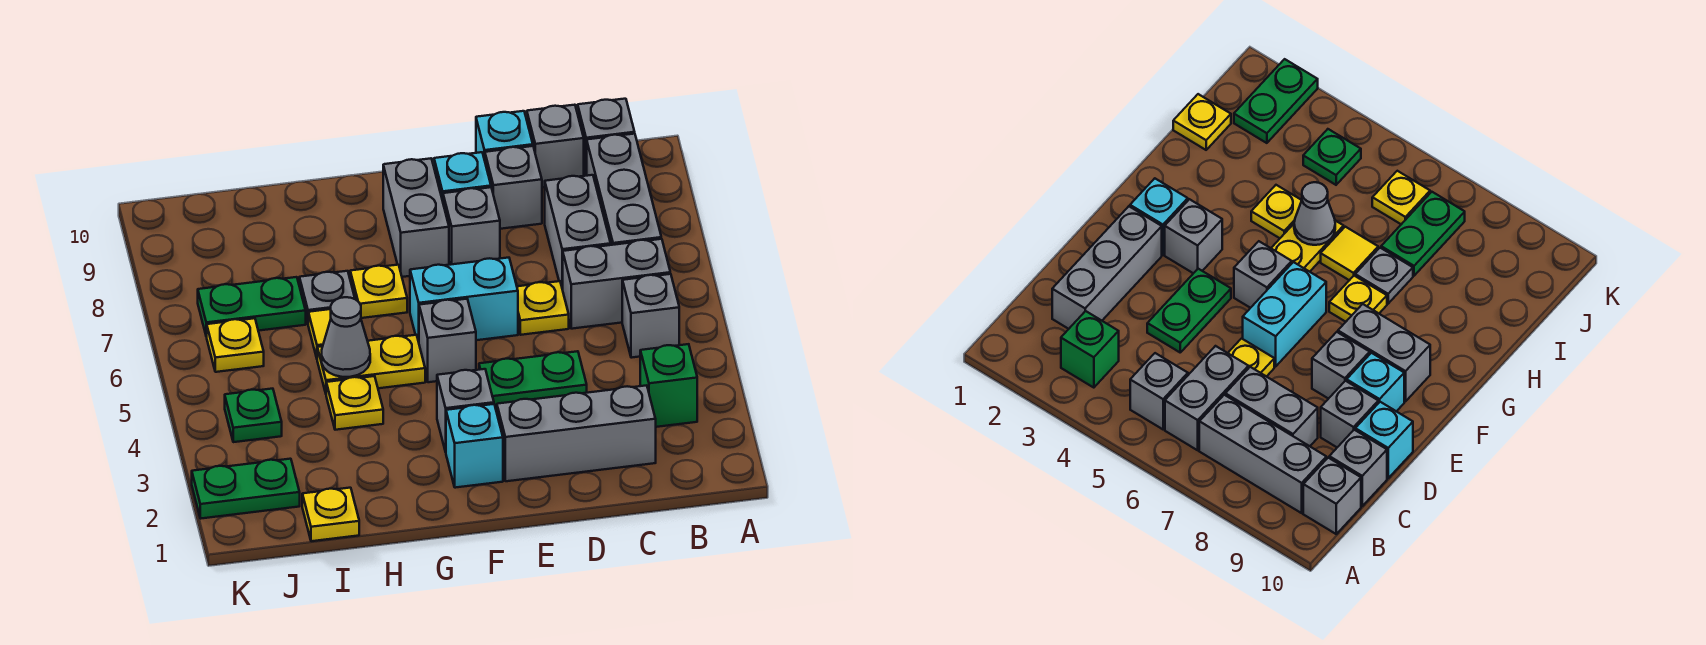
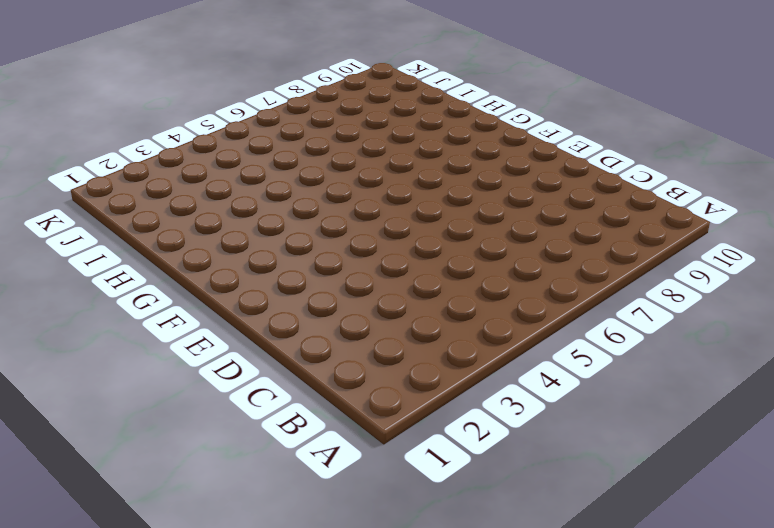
none -> green 1x1 brick [640,344,697,427]
none -> grey 1x1 brick [622,274,679,358]
none -> grey 1x2 brick [563,239,670,329]
none -> grey 1x3 brick [587,134,661,245]

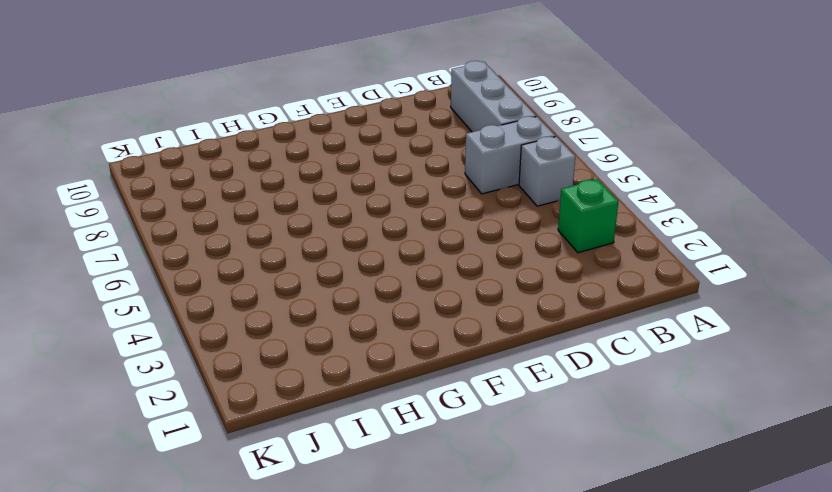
none -> grey 1x1 brick [578,99,635,176]
none -> grey 1x3 brick [497,385,656,481]
none -> grey 1x2 brick [545,175,611,290]
none -> grey 1x1 brick [527,105,584,188]

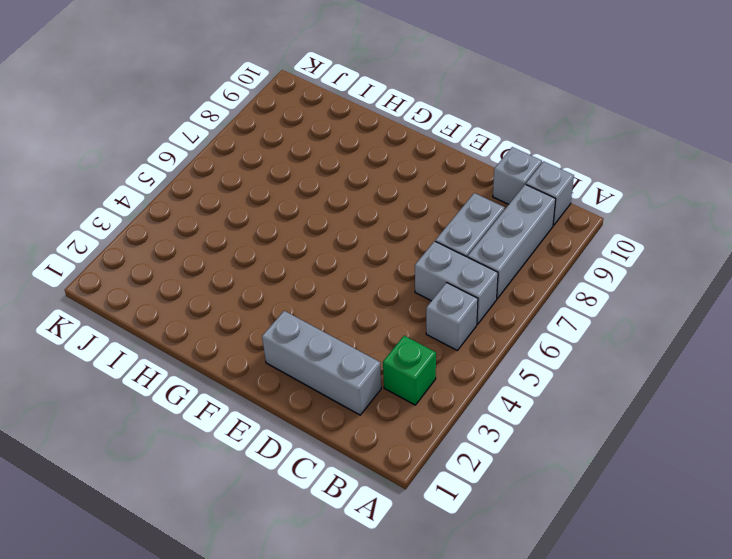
none -> green 1x2 plate [479,351,587,410]
none -> yellow 1x1 plate [517,281,569,335]
none -> grey 1x1 brick [485,146,542,229]
none -> cyan 1x1 brick [476,111,533,160]

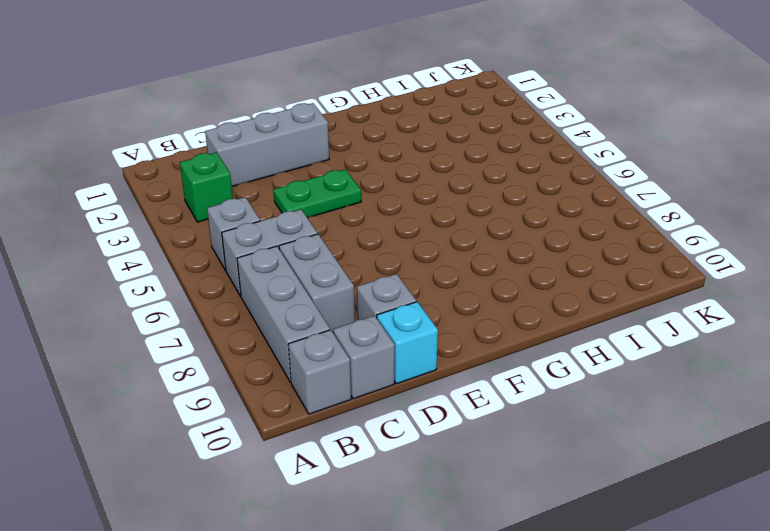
none -> yellow 1x1 plate [517,281,569,335]
none -> cyan 1x2 brick [410,258,518,342]
none -> grey 1x1 brick [443,187,500,265]
none -> cyan 1x1 brick [434,152,491,201]

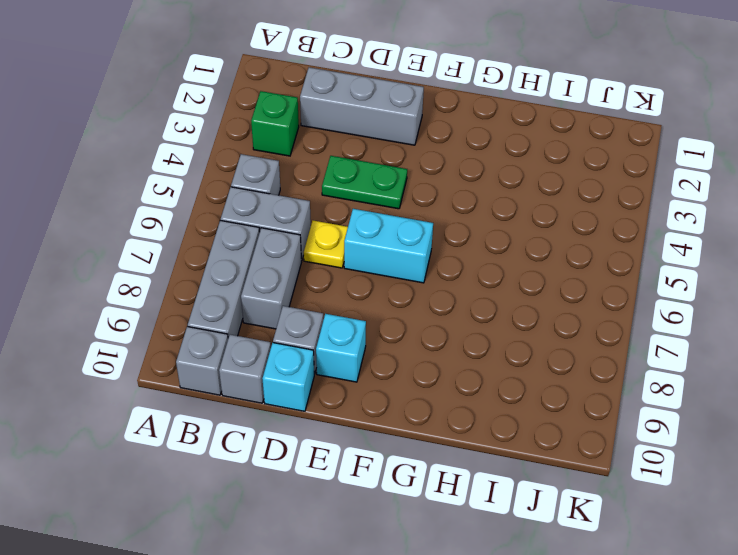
none -> grey 1x1 brick [443,187,500,265]
none -> cyan 1x1 brick [446,404,503,488]
none -> grey 1x1 brick [437,369,494,452]
none -> grey 1x1 brick [419,299,476,382]

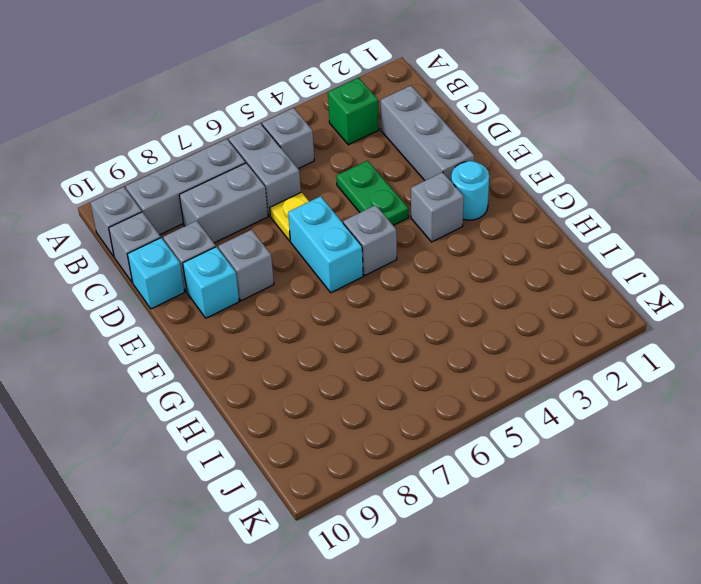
cyan 1x1 round brick [451,161,489,220] -> cyan 1x1 brick [446,404,503,488]
none -> grey 1x2 brick [383,158,449,277]
none -> yellow 1x2 plate [317,335,425,393]
none -> yellow 1x1 plate [350,265,407,318]
none -> yellow 1x1 plate [326,376,383,430]

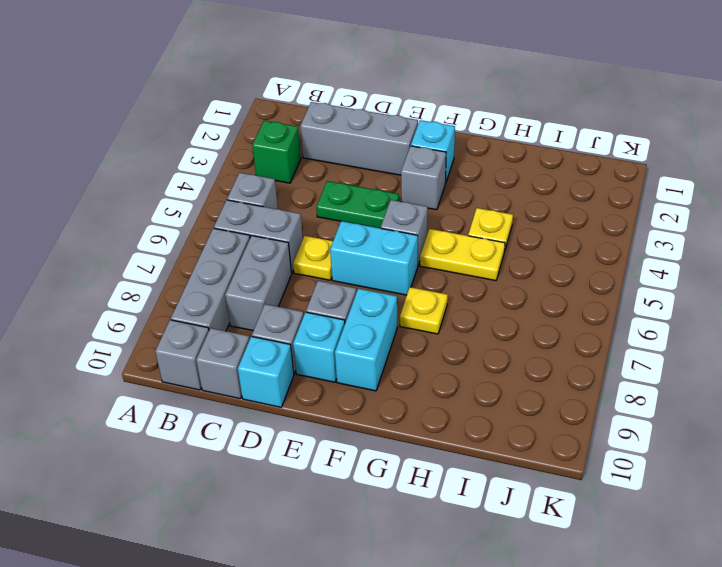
cyan 1x2 brick [335,289,397,391] -> grey 1x2 brick [383,158,449,277]
none -> yellow 1x1 tile [308,309,331,358]
none -> grey 1x1 plate [299,271,355,323]
none -> yellow 1x1 plate [302,488,359,541]
none -> green 1x2 plate [198,277,306,337]

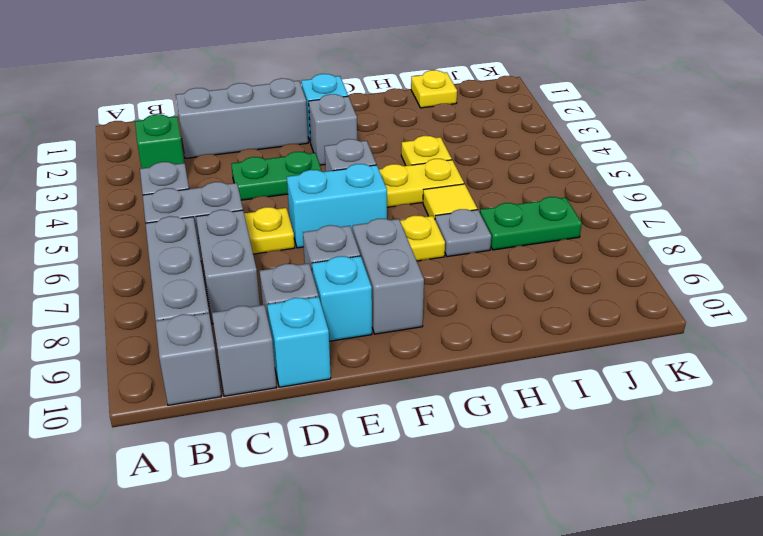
none -> green 1x2 plate [192,459,300,518]
none -> green 1x1 plate [225,389,282,442]
none -> yellow 1x1 plate [207,318,264,372]
none -> grey 1x1 cone [322,297,370,377]

